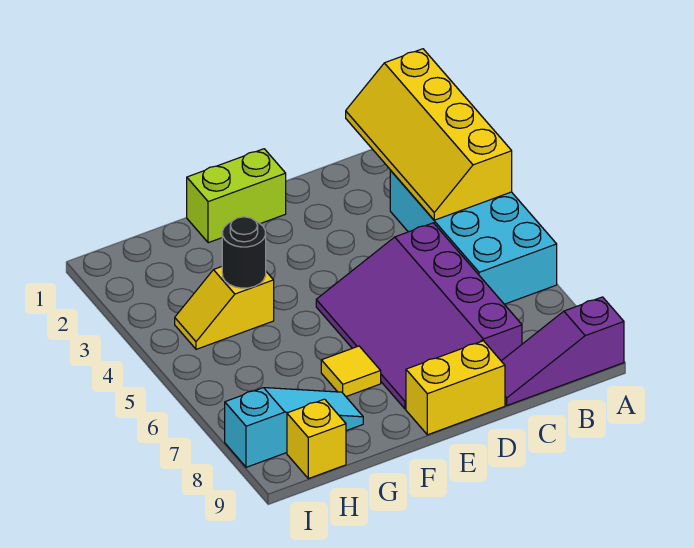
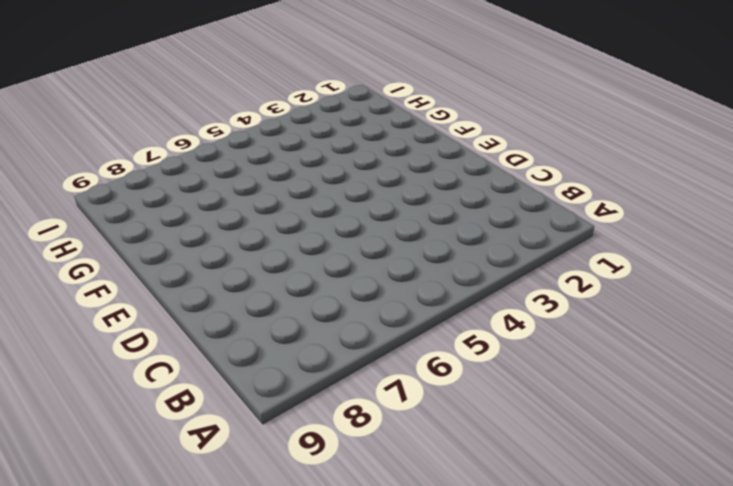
none -> cyan 2x4 brick [390,171,557,304]
none -> purple 1x3 slope [502,297,624,405]

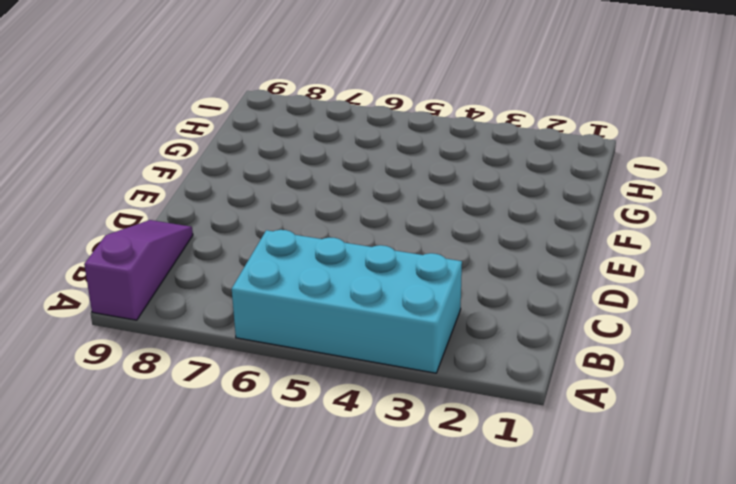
none -> purple 3x4 slope [316,223,522,409]
none -> yellow 1x2 brick [406,341,505,435]

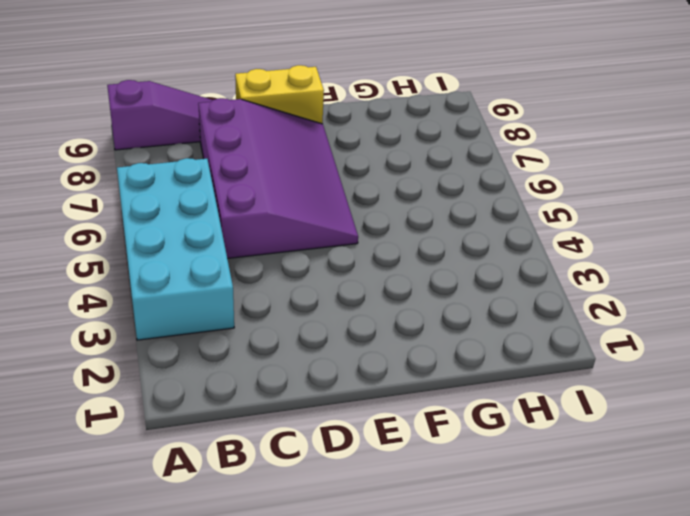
none -> lime 1x2 brick [187,149,286,243]
none -> yellow 1x1 tile [321,346,381,396]

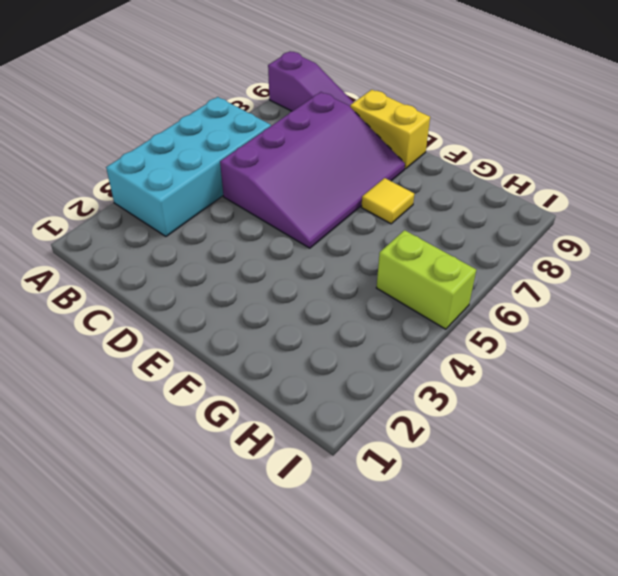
lime 1x2 brick [376,230,476,329] -> lime 1x2 brick moved to [187,149,286,243]
none -> yellow 1x2 slope [175,267,274,349]
none -> cyan 1x3 slope [225,388,363,467]

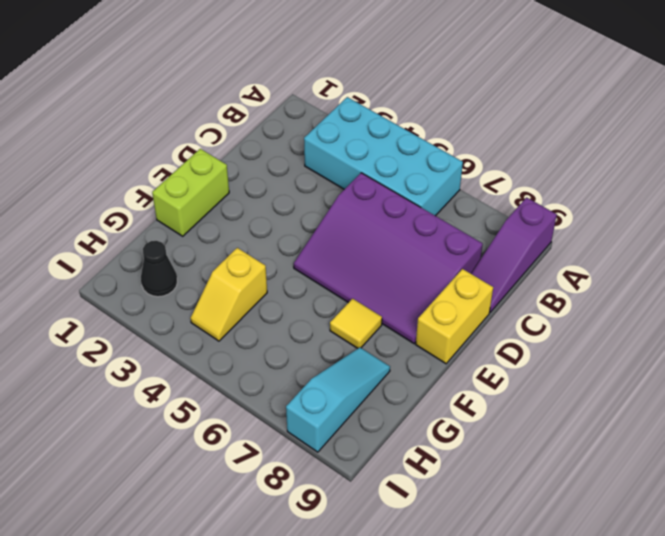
black 1x1 cone [141,241,177,297] -> none
none -> yellow 1x1 brick [287,399,346,479]
none -> yellow 2x4 slope [346,49,512,220]

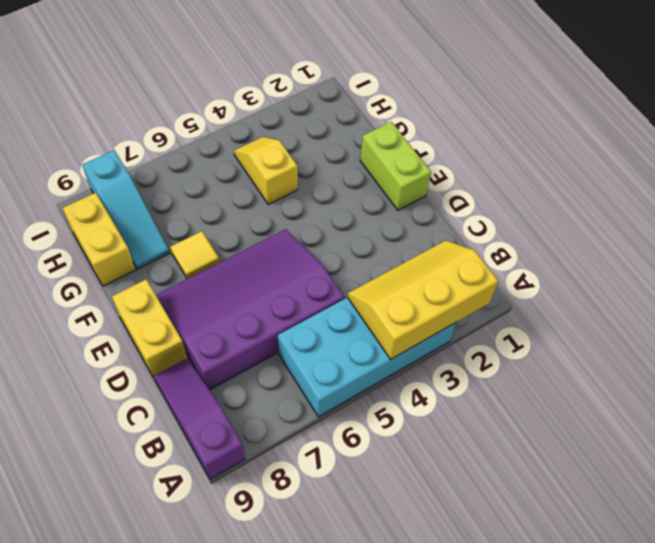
yellow 2x3 slope [347,240,498,359] -> yellow 2x4 slope [346,49,512,220]
yellow 1x2 brick [62,193,136,286] -> yellow 1x1 brick [287,399,346,479]
none -> black 1x1 round brick [222,217,266,288]

